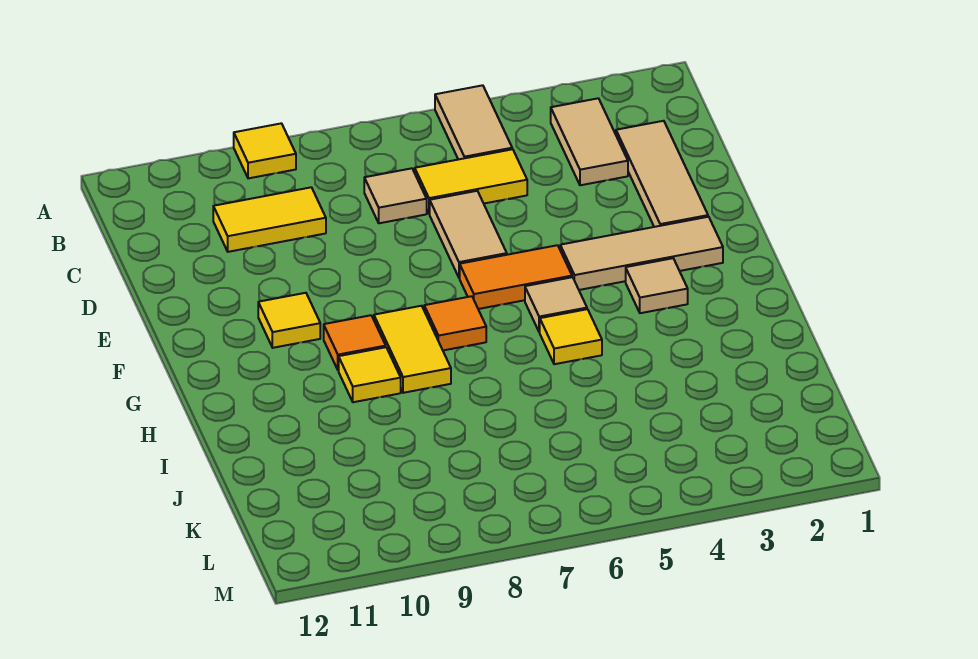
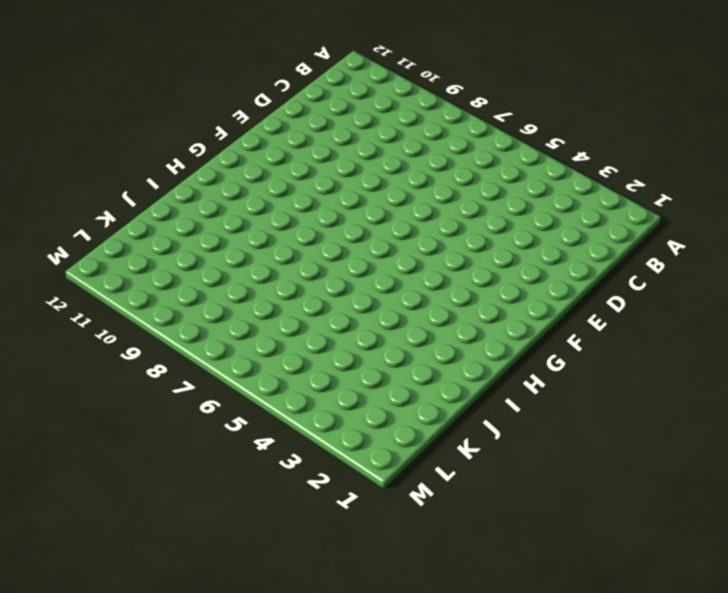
none -> tan 1x2 tile [435,85,512,160]
none -> yellow 1x1 tile [234,123,296,178]
none -> tan 1x2 tile [551,98,628,185]

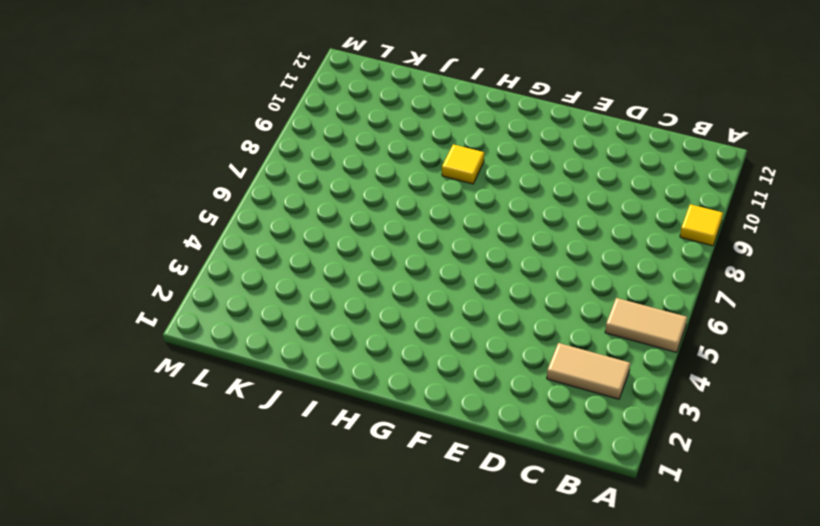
none -> tan 1x3 tile [616,121,708,227]
none -> yellow 1x2 tile [415,149,527,214]
none -> tan 1x1 tile [364,168,427,223]

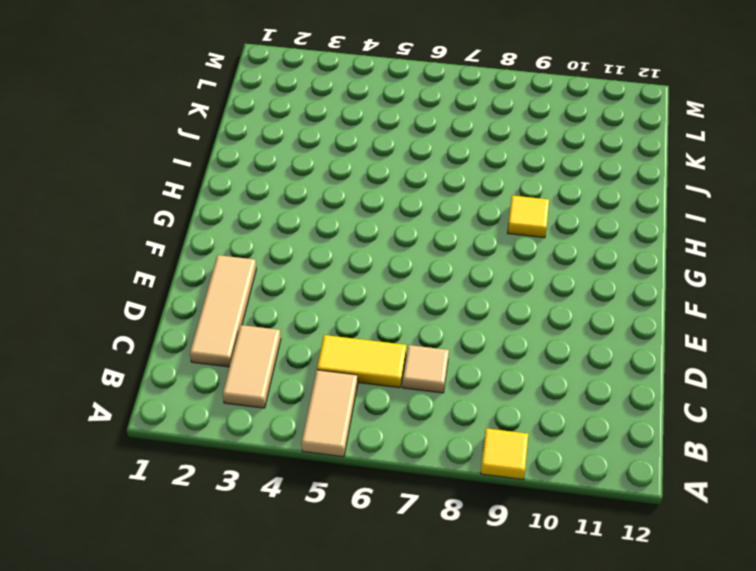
none -> yellow 1x2 tile [213,187,326,252]
none -> tan 1x2 tile [430,191,507,278]
none -> tan 1x3 tile [560,217,723,290]

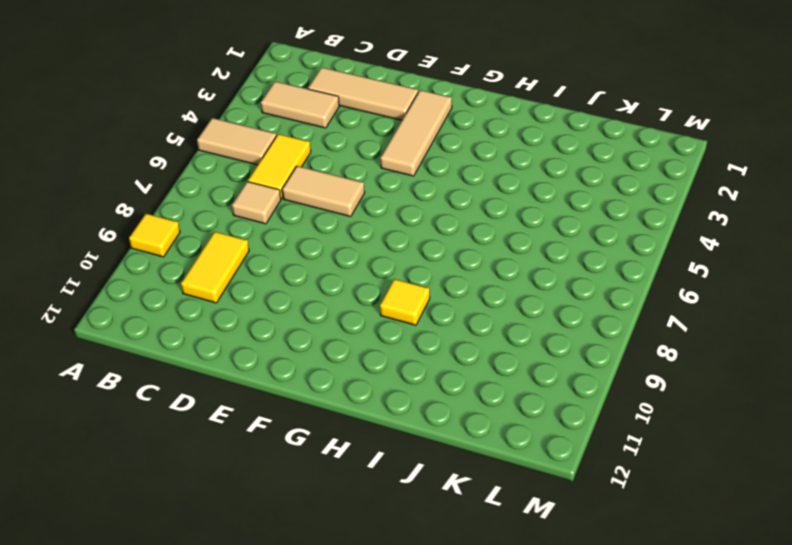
none -> orange 1x2 tile [460,245,572,309]
none -> yellow 1x1 tile [258,293,320,348]
none -> tan 1x1 tile [626,258,688,313]

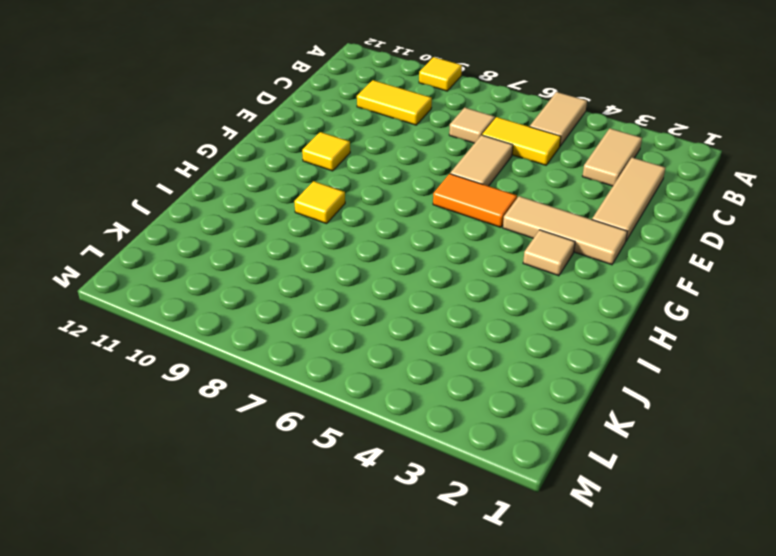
none -> tan 1x1 tile [525,277,587,332]
none -> orange 1x1 tile [424,296,486,350]
none -> yellow 1x2 tile [374,306,451,393]

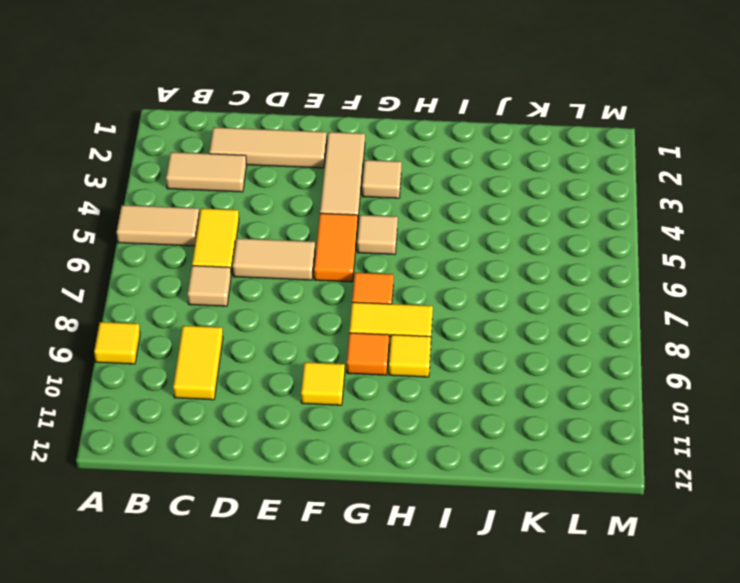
none -> yellow 1x1 tile [540,309,602,364]

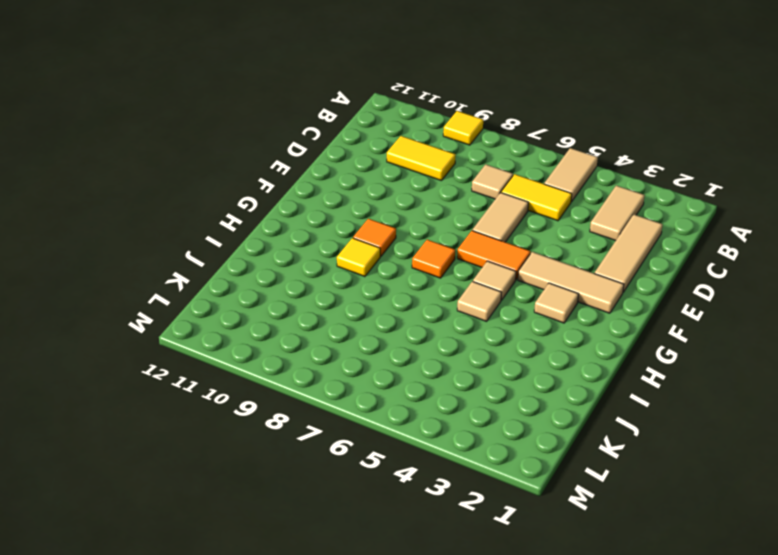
tan 1x1 tile [457,281,502,321] -> yellow 1x1 tile [540,309,602,364]
none -> yellow 1x1 tile [258,293,320,348]
none -> yellow 1x2 tile [374,306,451,393]

